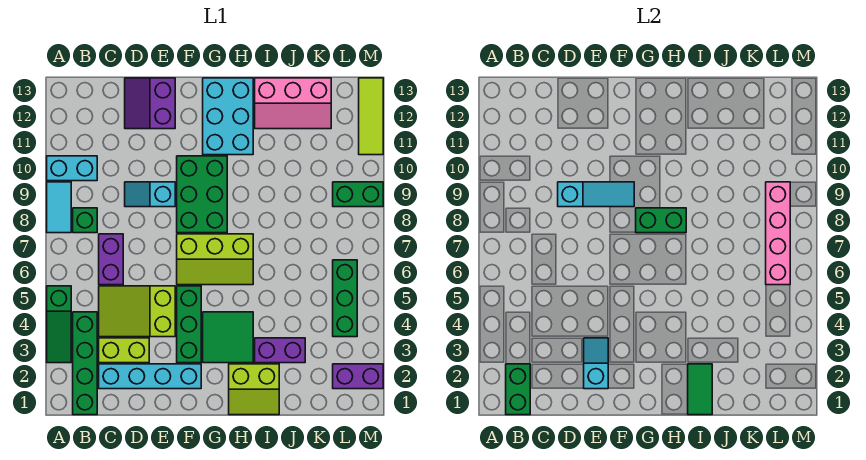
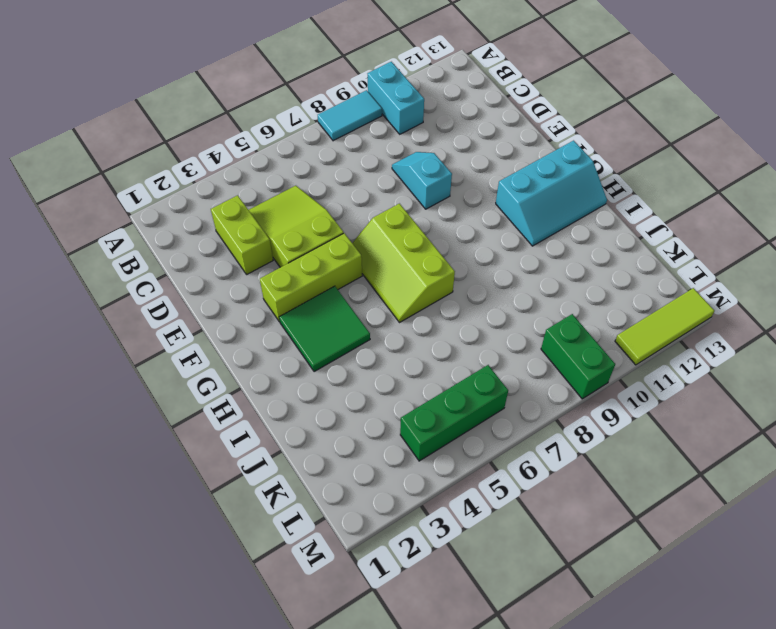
lime 1x3 brick [260,233,362,322] -> green 1x3 brick [177,286,201,363]
cyan 2x3 slope [496,141,607,246] -> cyan 2x3 brick [203,78,253,155]
none -> green 1x3 slope [47,286,71,363]
none -> green 1x4 brick [73,312,97,415]
none -> green 1x1 brick [73,208,97,233]

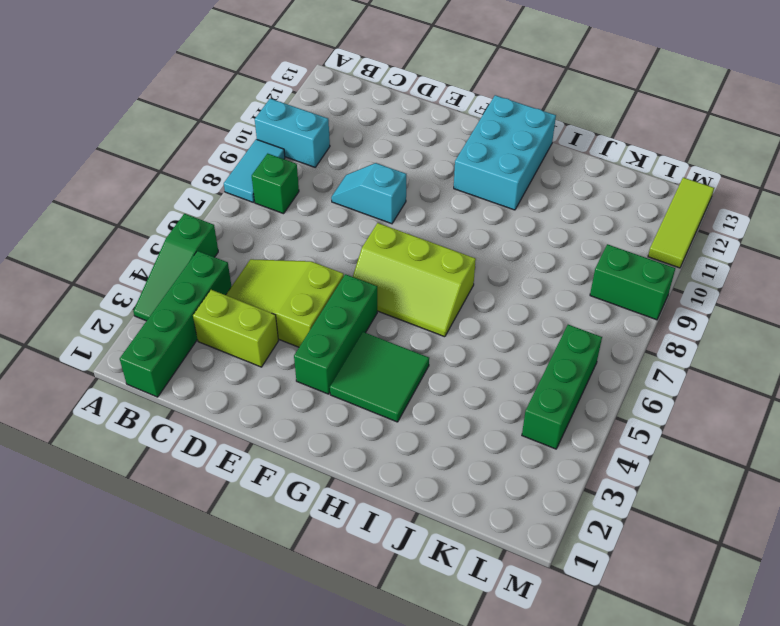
none -> cyan 1x4 brick [99,364,201,389]
none -> purple 1x2 brick [99,234,123,285]
none -> purple 2x2 slope [125,78,175,129]

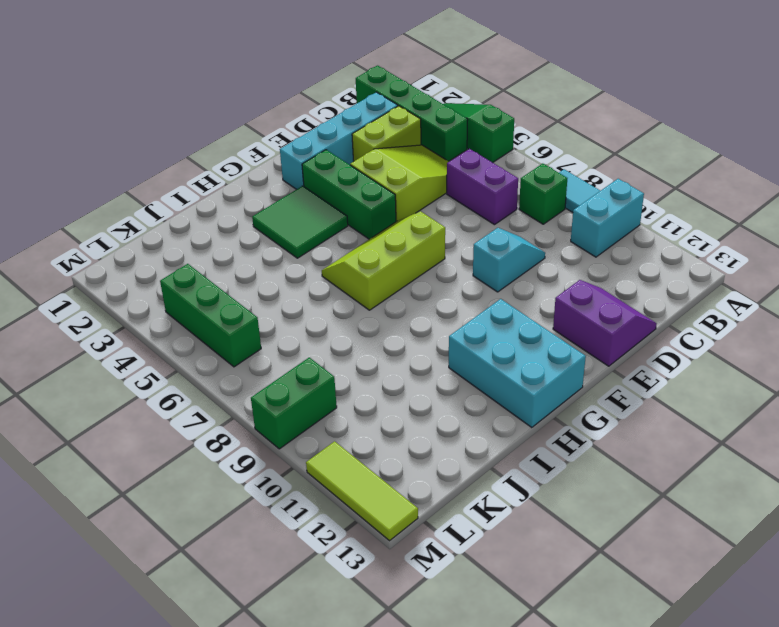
none -> green 2x3 brick [177,156,227,233]
none -> lime 2x2 slope [229,364,279,415]
none -> purple 1x2 brick [255,338,305,363]

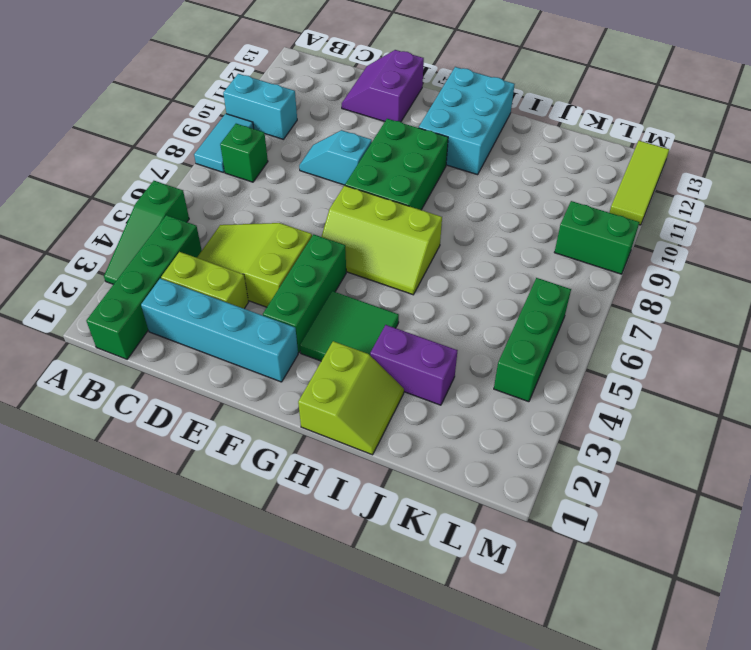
lime 2x2 slope [298,341,404,455] -> lime 2x2 slope turned to [229,364,279,415]
none -> purple 1x2 brick [99,234,123,285]
none -> pink 2x3 slope [255,78,331,129]
none -> purple 1x2 brick [333,364,383,389]

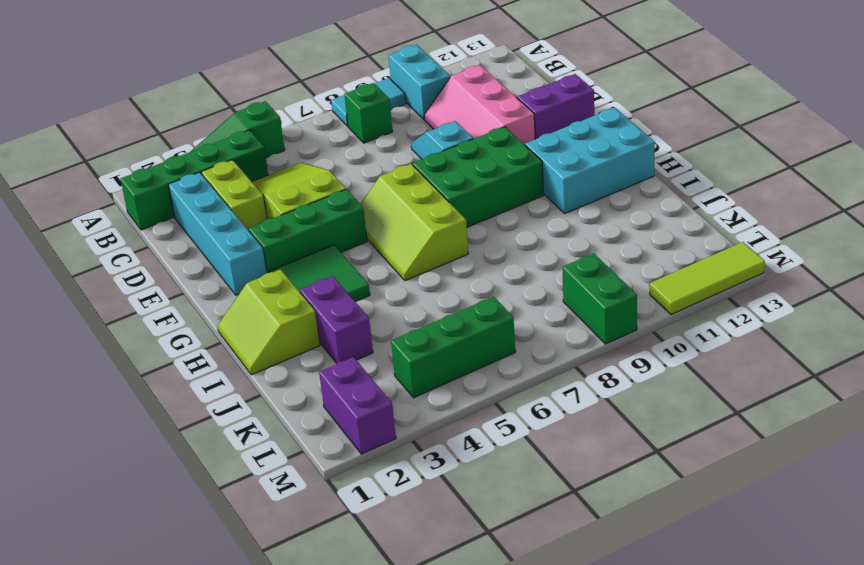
pink 2x3 slope [424,65,535,145] -> pink 2x3 slope moved to [255,78,331,129]
none -> purple 1x2 brick [99,234,123,285]
none -> green 1x2 brick [506,364,530,415]
none -> cyan 1x3 slope [558,182,634,207]

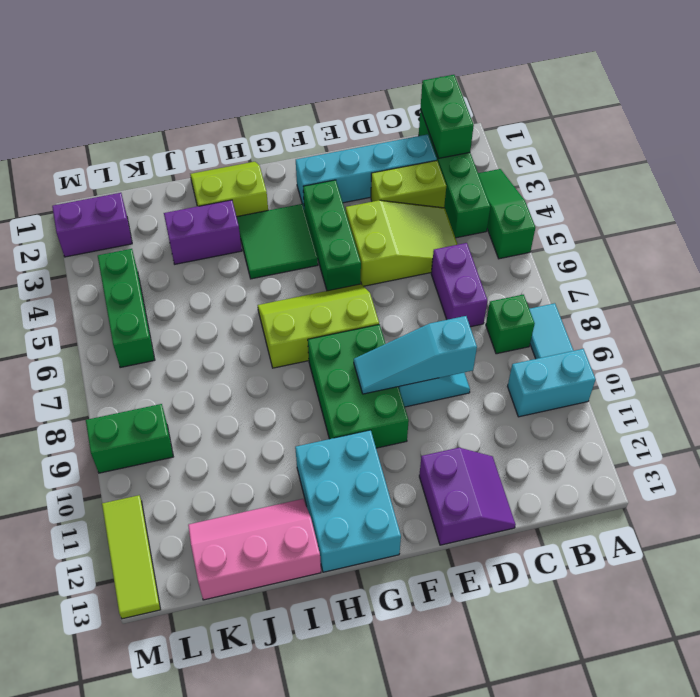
none -> cyan 1x2 slope [584,338,608,389]
none -> green 1x2 brick [636,208,686,233]
none -> green 1x2 tile [688,364,712,415]

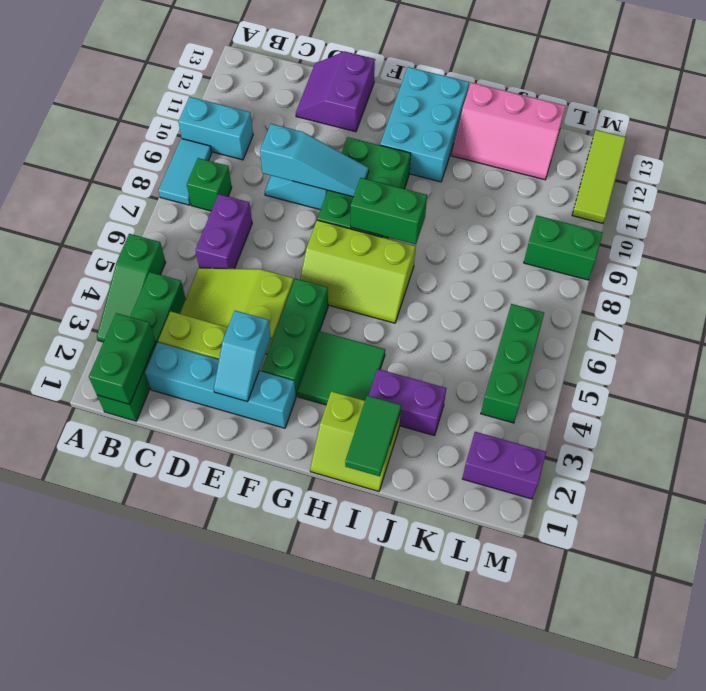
cyan 1x2 slope [214,311,271,402] -> cyan 1x2 slope turned to [584,338,608,389]
none -> pink 1x4 brick [766,182,790,285]

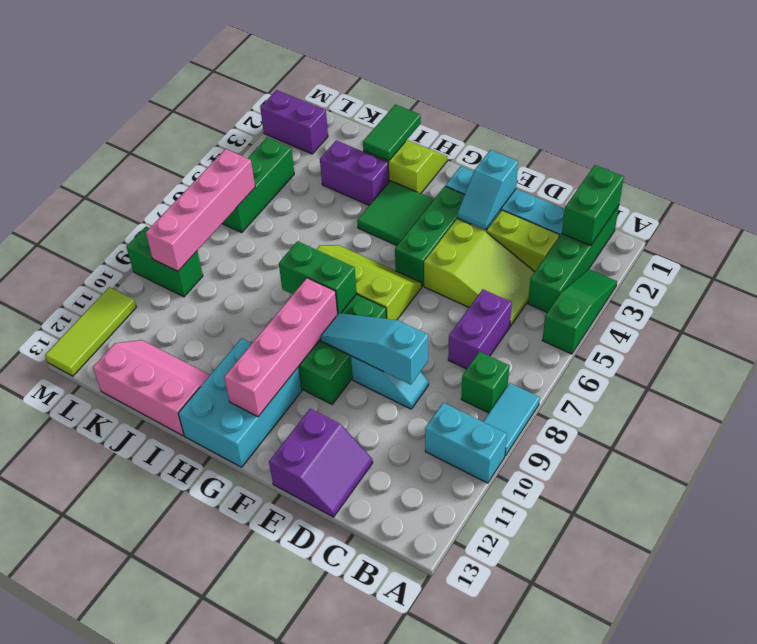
pink 1x4 brick [224,278,338,417] -> none

